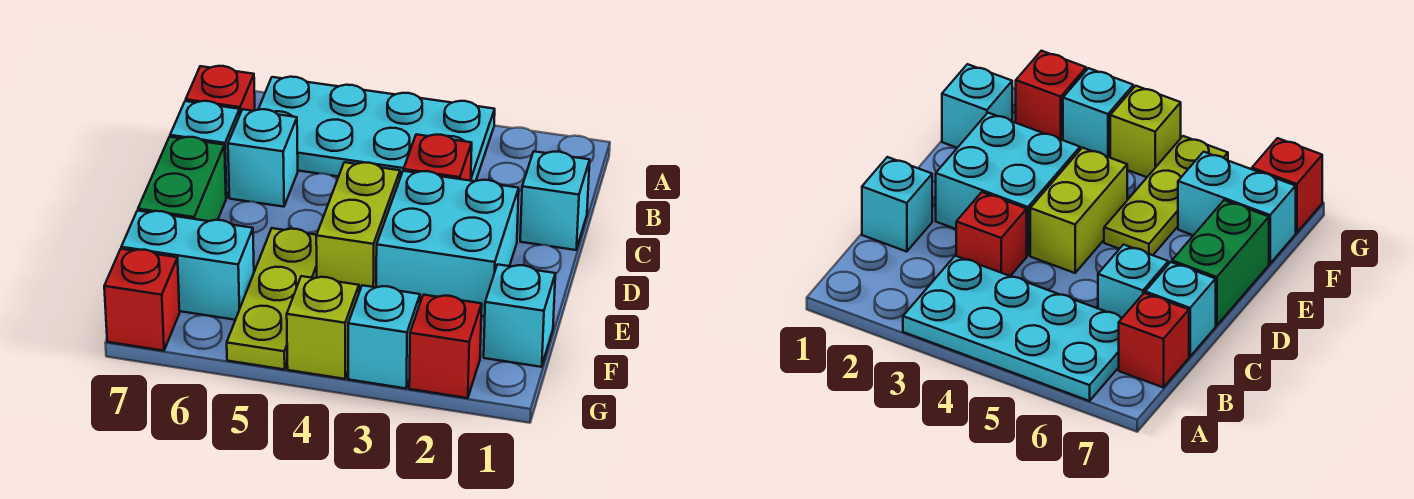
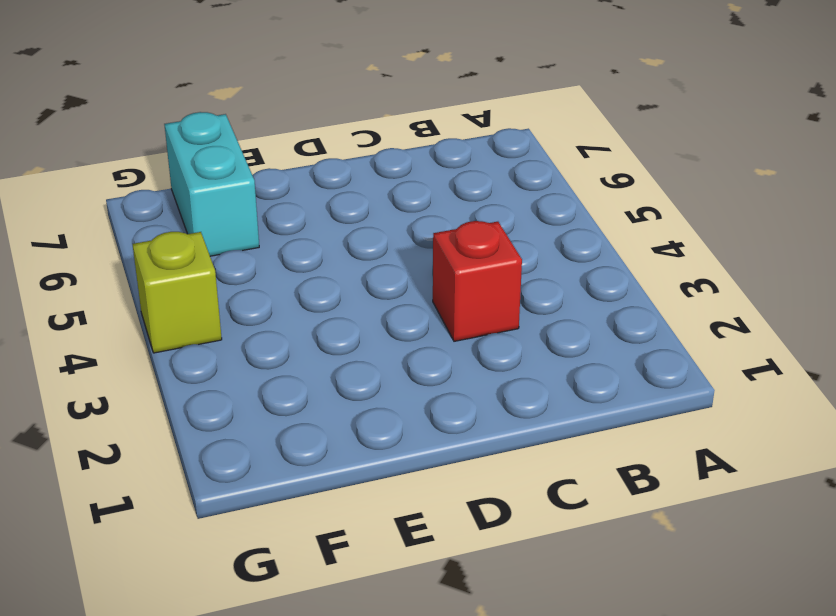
none -> cyan 2x4 plate [258,77,495,181]
none -> red 1x1 brick [186,66,255,113]
none -> cyan 1x1 brick [520,151,590,250]

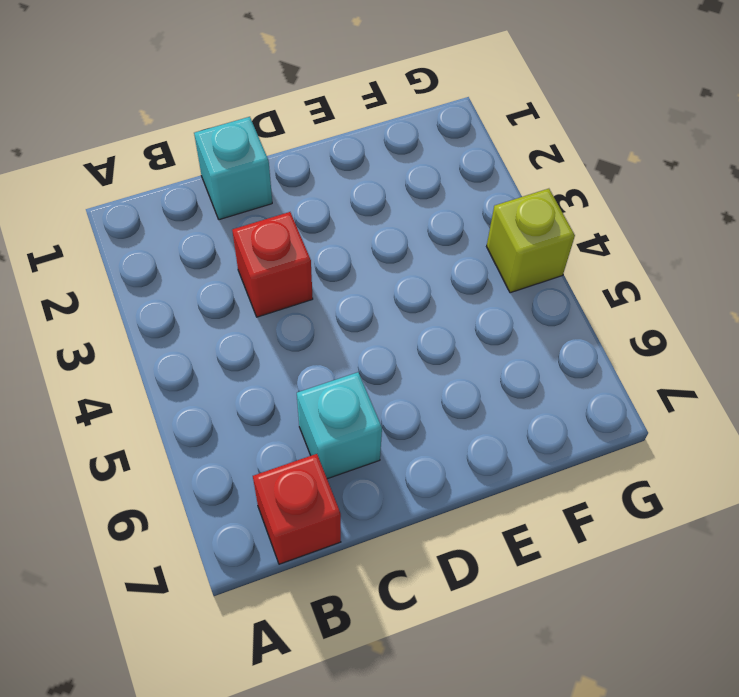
none -> cyan 2x4 plate [258,77,495,181]
none -> cyan 1x1 brick [170,101,240,198]
none -> cyan 2x2 brick [376,171,519,317]

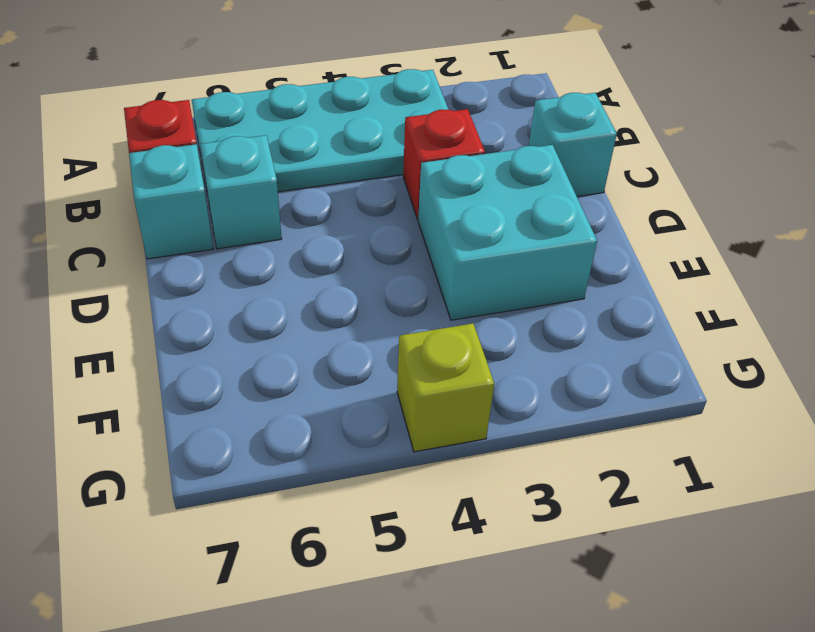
none -> lime 1x2 brick [316,162,400,292]
none -> green 1x2 brick [138,137,226,221]
none -> lime 1x3 plate [227,228,317,369]

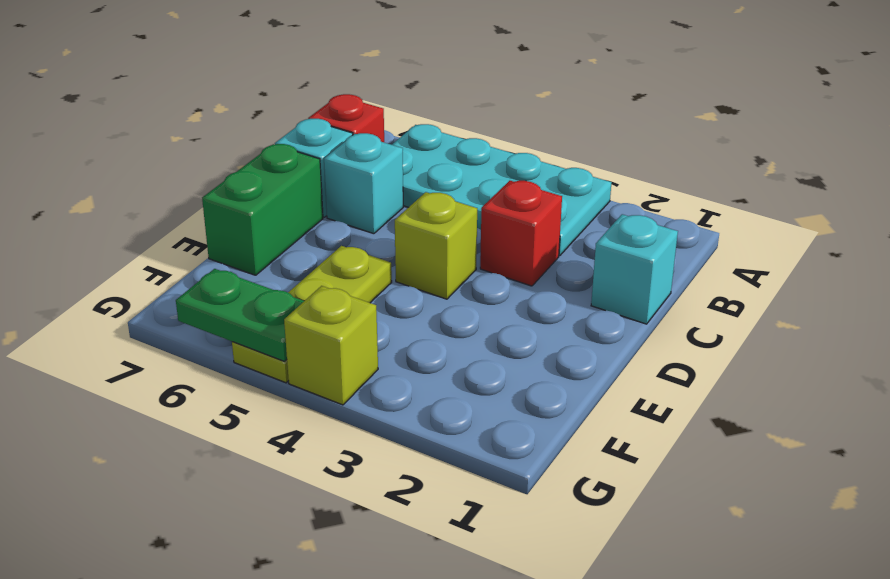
lime 1x1 brick [395,192,477,299] -> lime 1x2 brick [316,162,400,292]
green 1x2 plate [176,269,304,361] -> none
none -> cyan 2x2 brick [376,171,519,317]
none -> cyan 1x1 brick [484,264,555,367]
none -> cyan 1x2 brick [121,211,254,320]

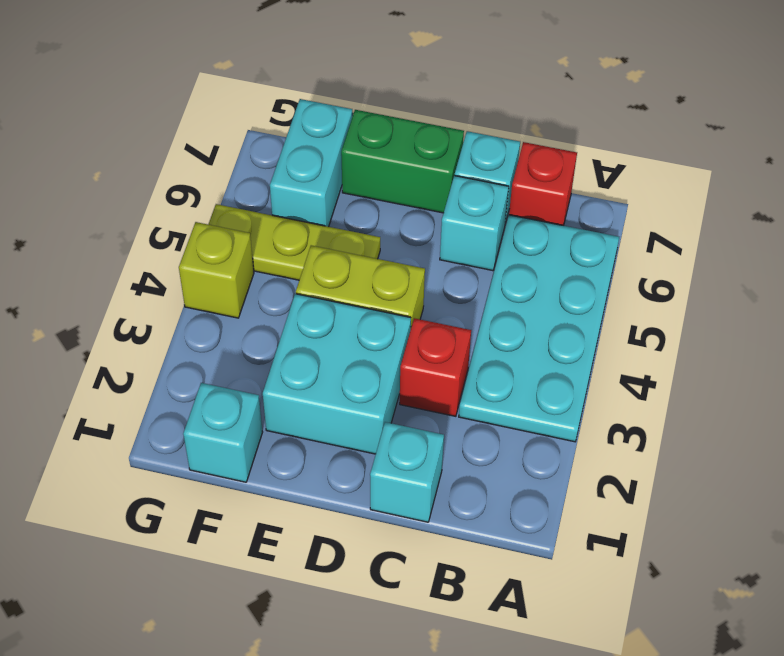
none -> red 1x1 brick [409,295,482,398]
none -> cyan 1x1 brick [348,285,420,388]
none -> red 1x1 brick [104,249,180,351]

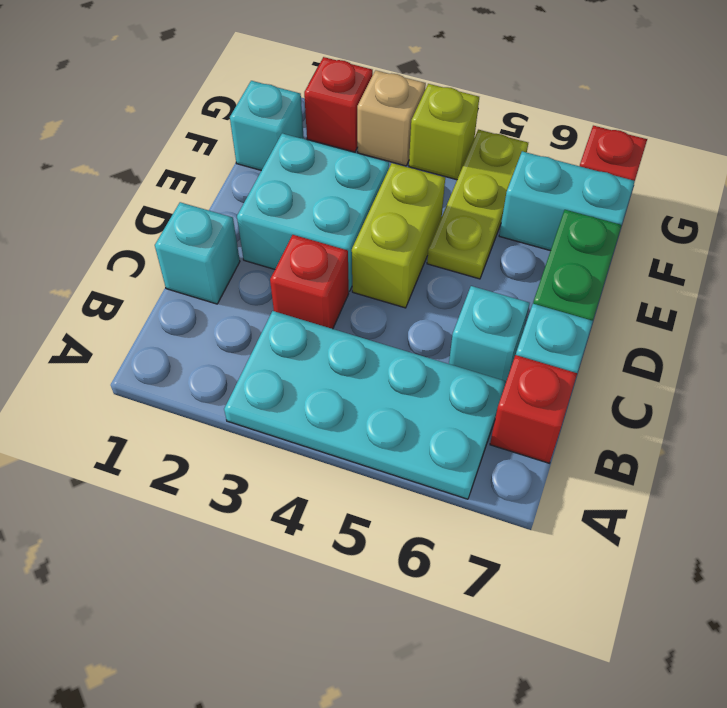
tan 1x1 brick [357,70,426,166] -> cyan 1x1 brick [348,285,420,388]

